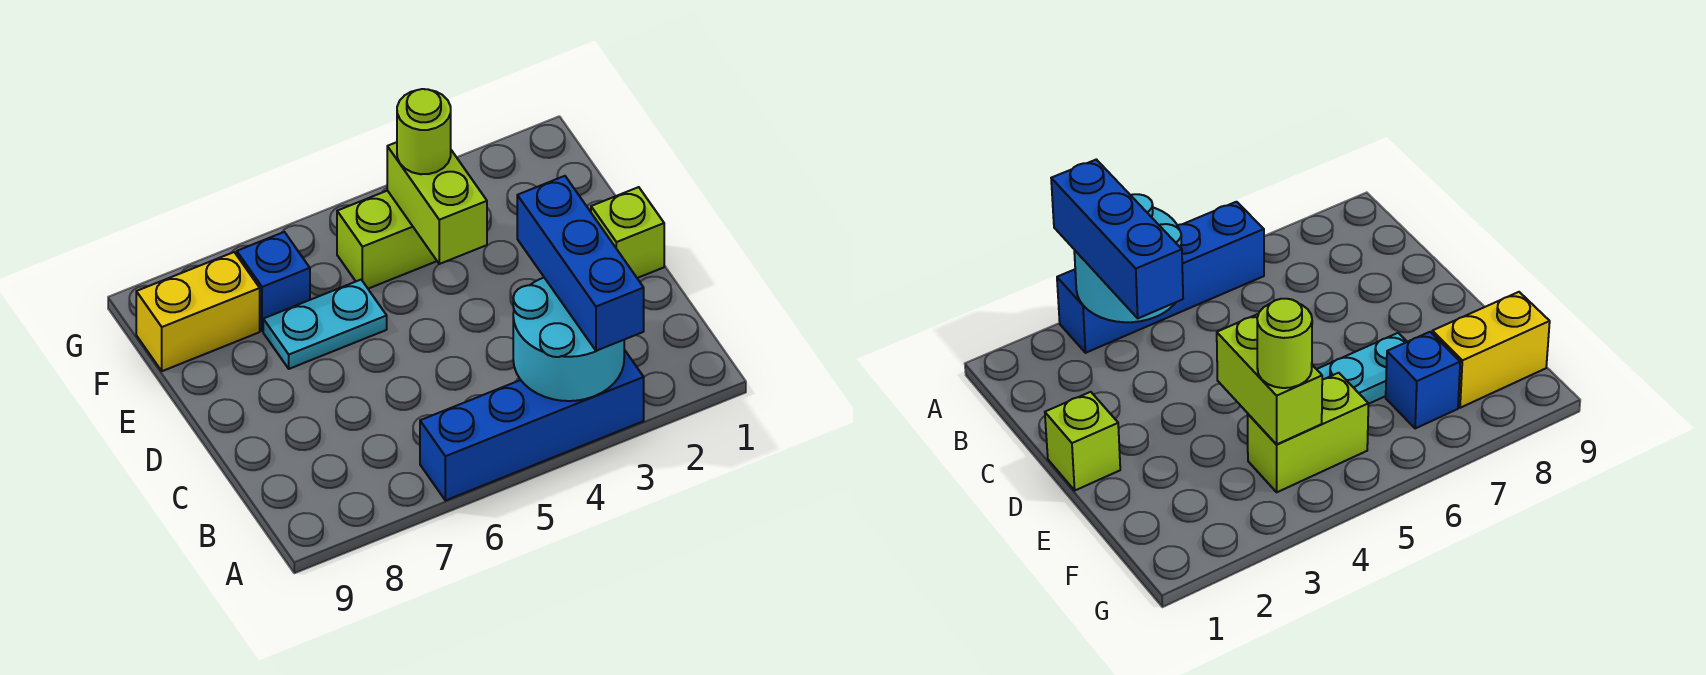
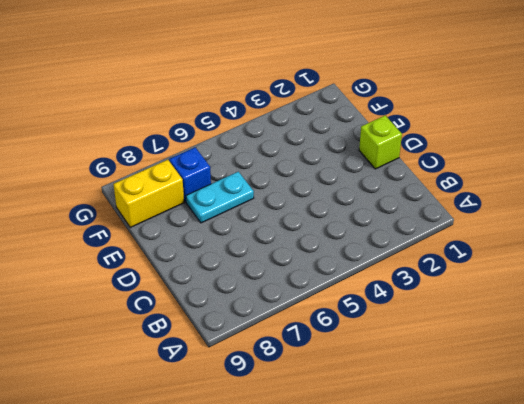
none -> blue 1x4 brick [420,350,644,500]
none -> lime 1x2 brick [337,191,437,289]

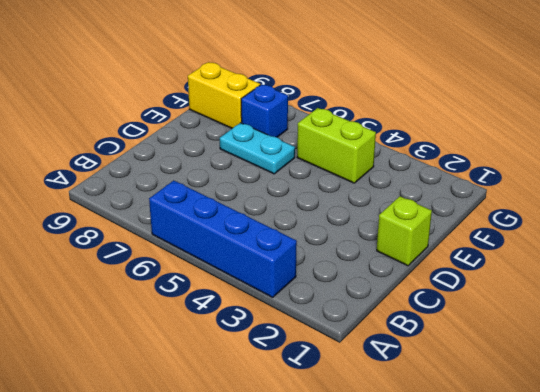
none -> cyan 2x2 round brick [513,278,624,401]
none -> lime 1x2 brick [387,142,487,264]

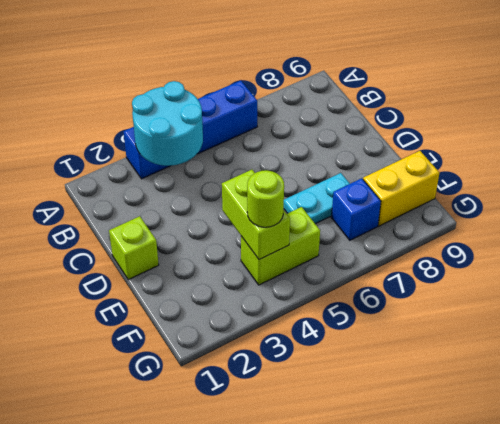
none -> blue 1x3 brick [517,176,644,351]

